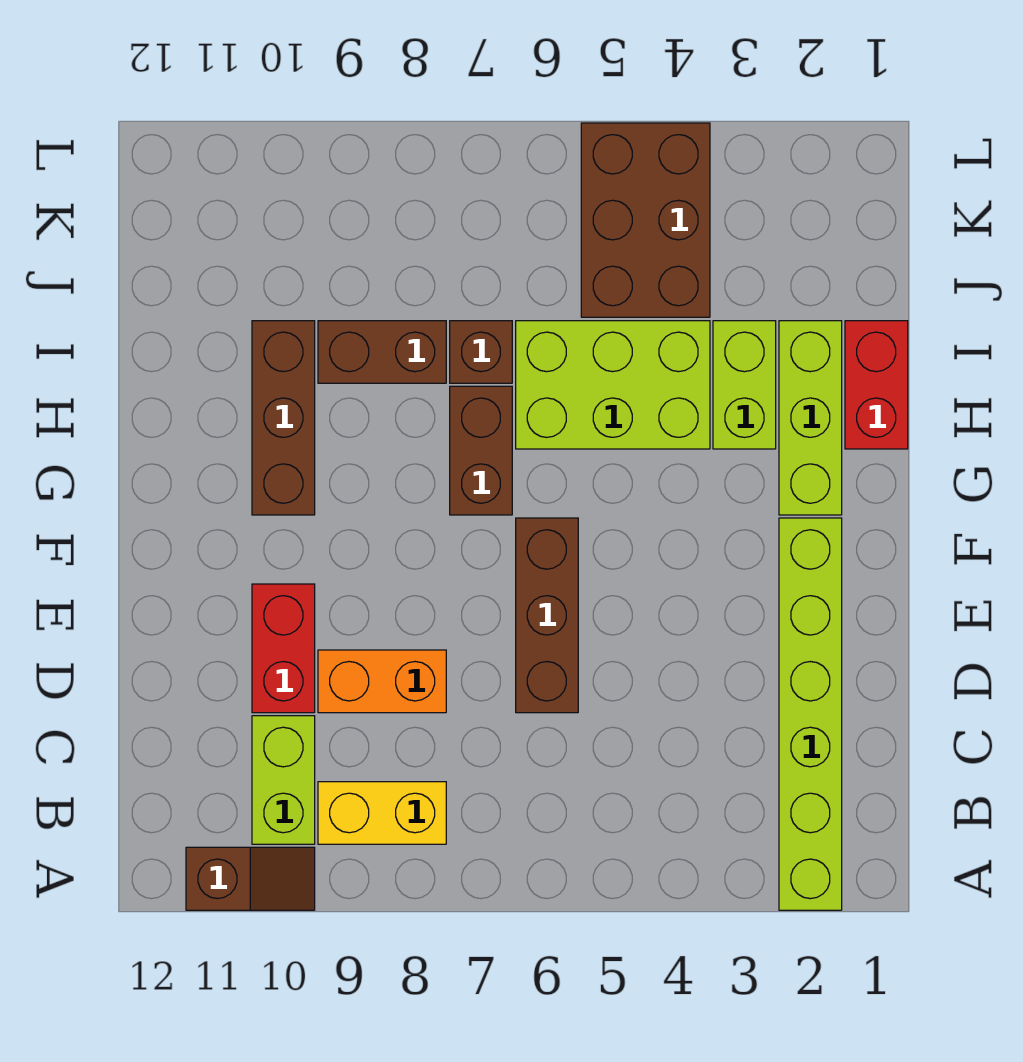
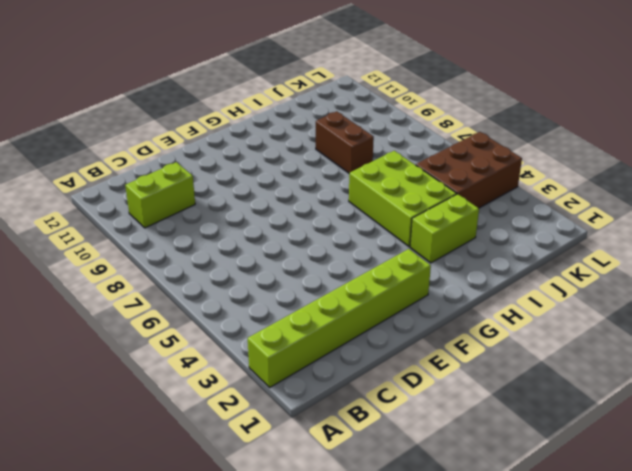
none -> brown 1x2 slope [186,847,315,910]
none -> yellow 1x2 brick [318,782,446,844]
none -> brown 1x3 brick [516,518,578,713]

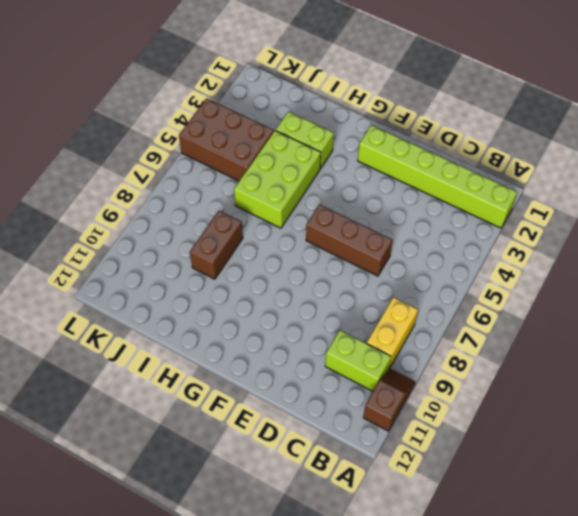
none -> orange 1x2 brick [318,650,446,713]
none -> red 1x2 brick [252,584,315,713]
none -> lime 1x3 brick [779,321,842,515]

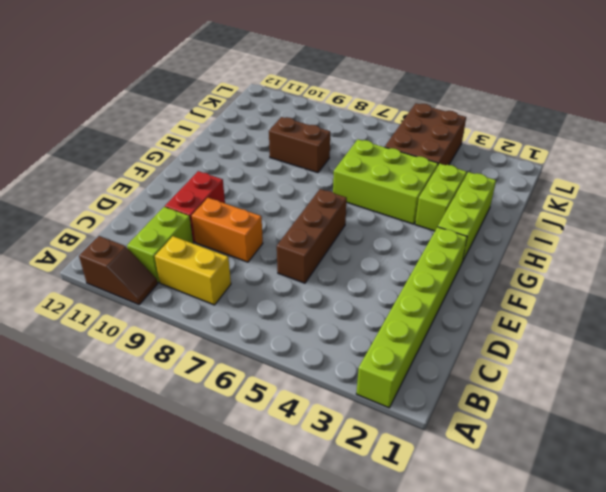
none -> brown 1x2 brick [450,386,512,515]
none -> brown 1x3 brick [252,321,315,515]
none -> red 1x2 brick [845,321,908,449]

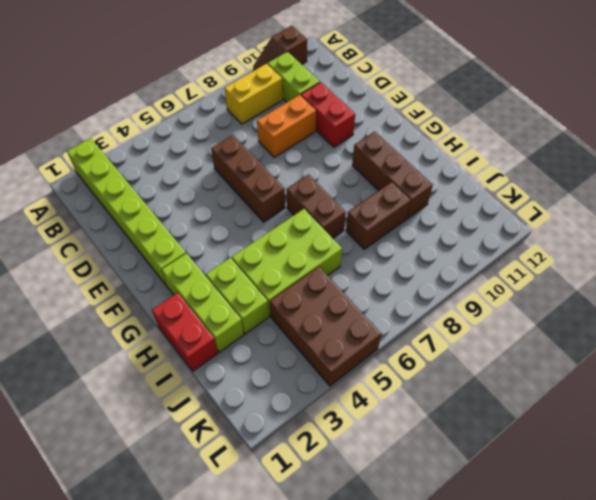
none -> brown 1x1 brick [450,321,512,383]

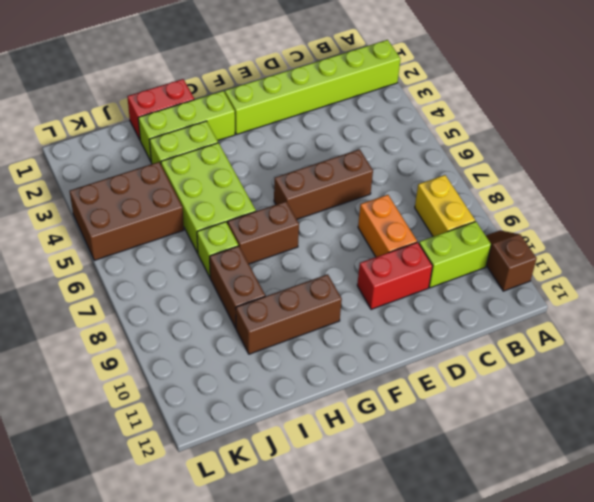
lime 1x1 brick [197,222,238,277] -> brown 1x1 brick [450,321,512,383]

